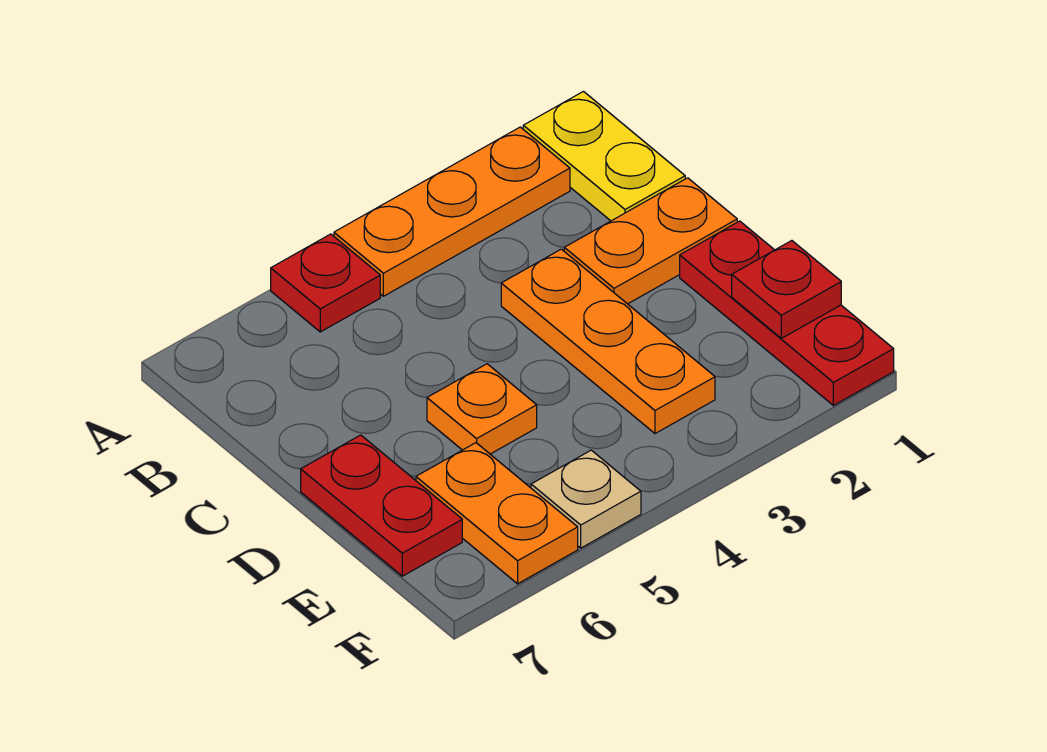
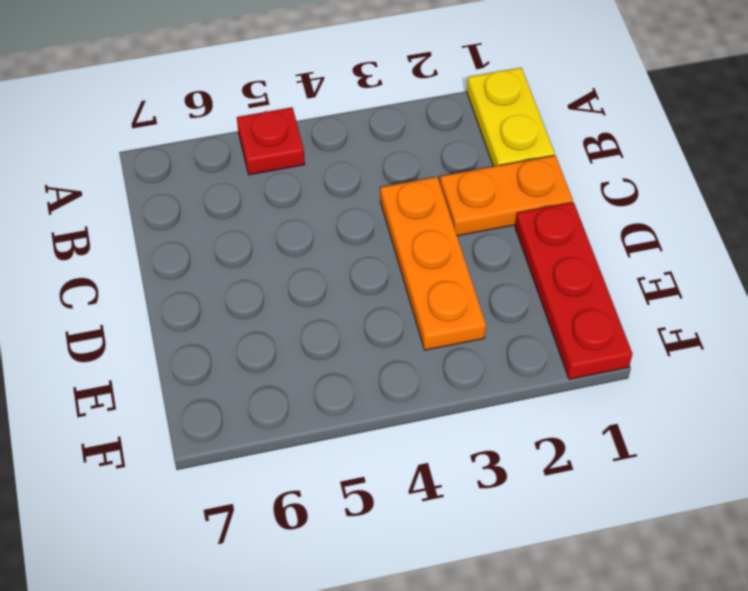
none -> orange 1x3 plate [334,127,570,296]
none -> orange 1x1 plate [427,364,537,454]

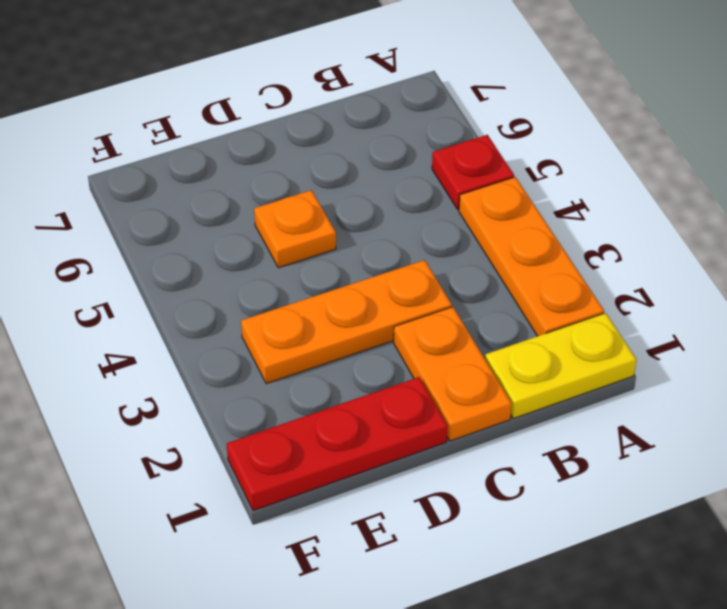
none -> red 1x2 plate [301,435,462,576]
none -> orange 1x2 plate [416,443,578,584]

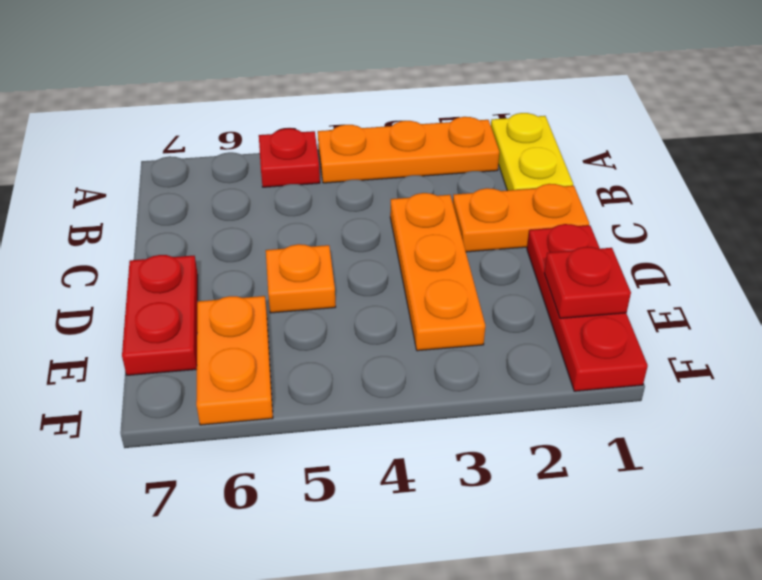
none -> tan 1x1 plate [531,450,641,548]

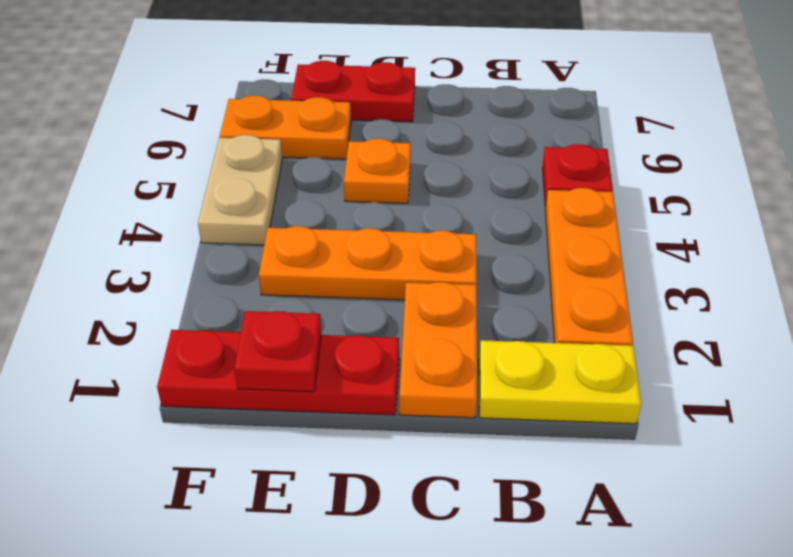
tan 1x2 plate [198,135,282,245] -> tan 1x1 plate [531,450,641,548]

